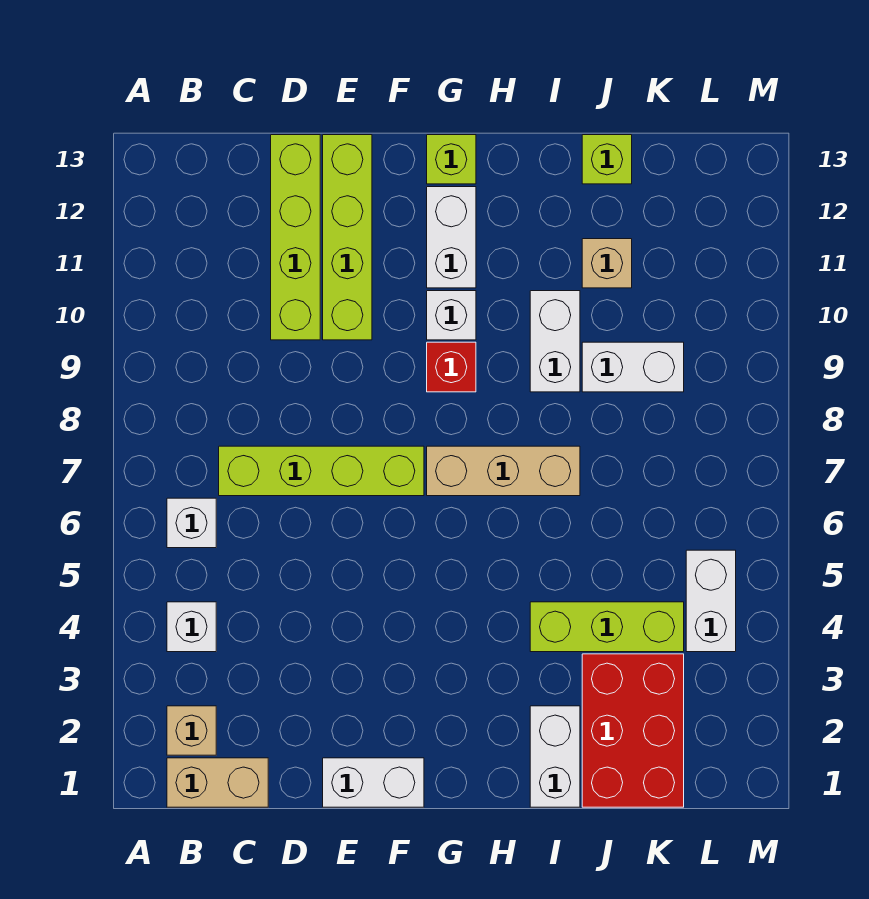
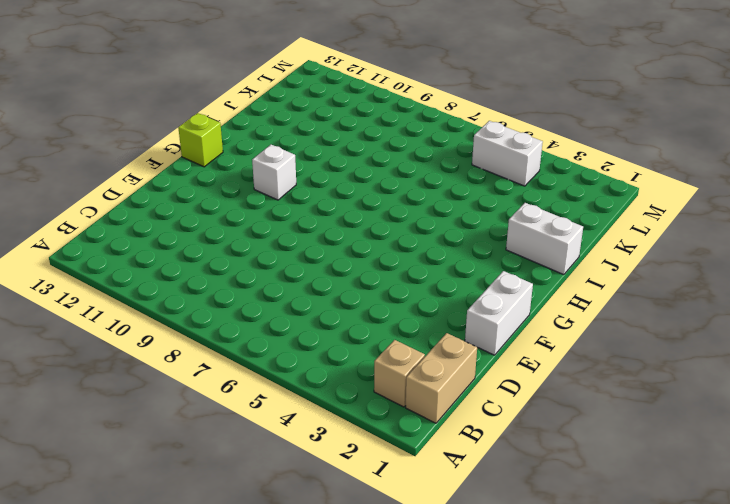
none -> white 1x1 brick [167,602,216,652]
none -> white 1x1 brick [167,498,216,548]
none -> lime 1x4 brick [219,446,424,496]

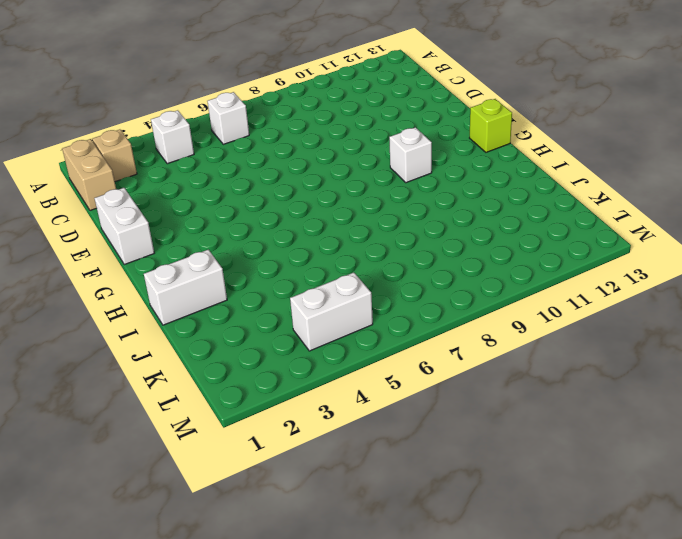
none -> lime 1x4 brick [219,446,424,496]
none -> lime 1x4 brick [271,135,320,340]
none -> lime 1x4 brick [323,135,372,340]

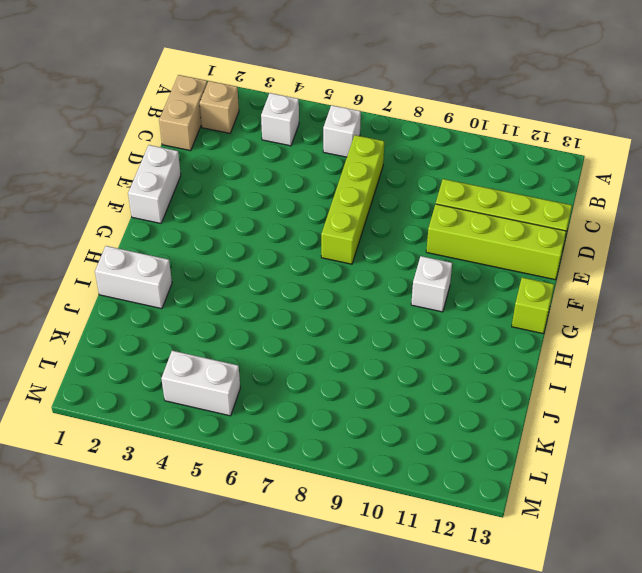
none -> tan 1x3 brick [427,446,580,496]
none -> red 1x1 brick [427,342,476,392]
none -> white 1x2 brick [427,187,476,288]

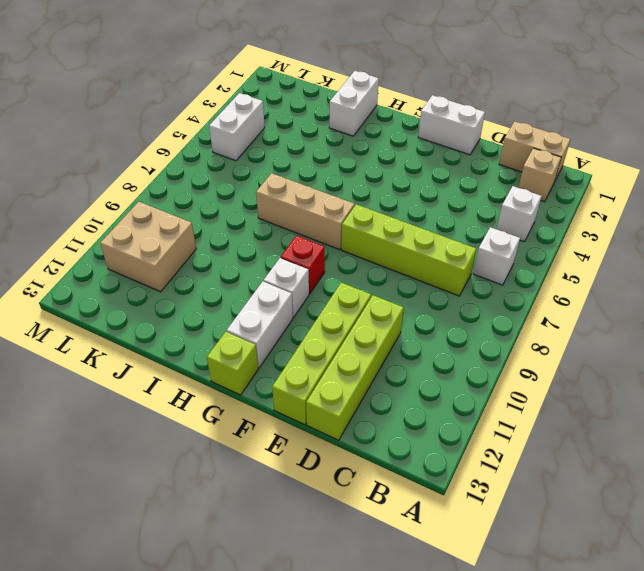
tan 2x2 brick [100,202,196,292] -> none
none -> lime 1x3 brick [530,602,684,652]
none -> white 1x2 brick [530,291,580,392]
none -> red 2x3 brick [582,654,684,807]

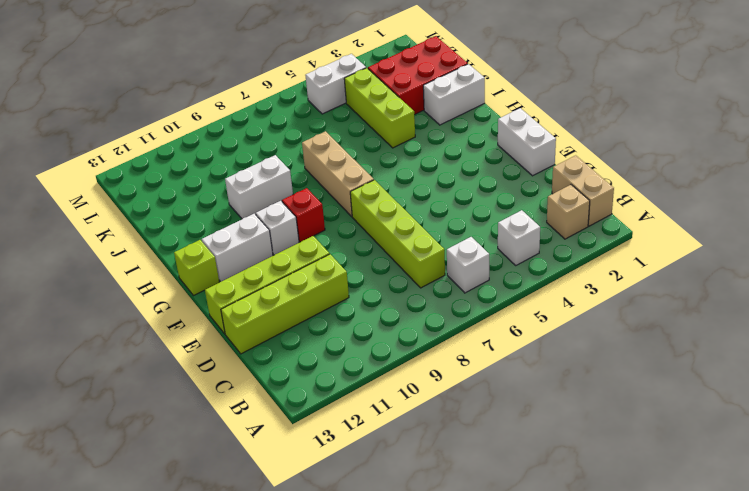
none -> white 1x2 brick [582,342,684,392]
none -> tan 1x1 brick [582,239,632,288]
none -> lime 1x1 brick [582,135,632,184]

